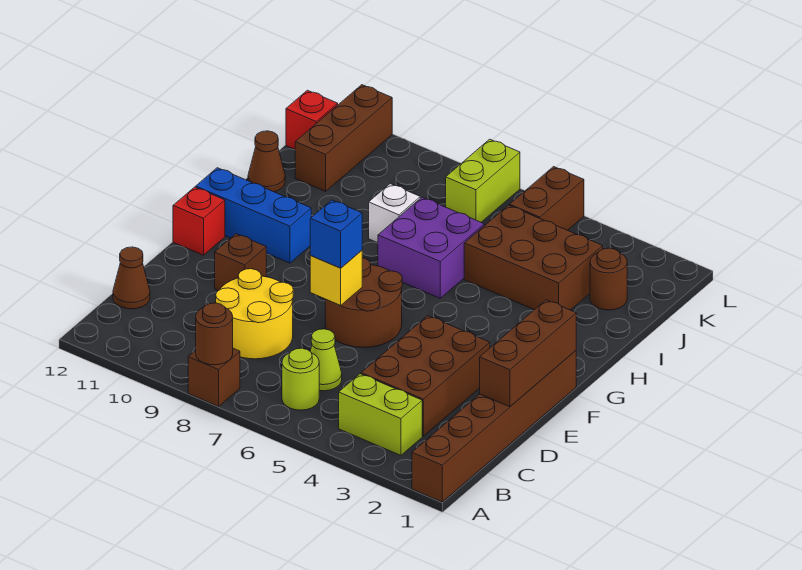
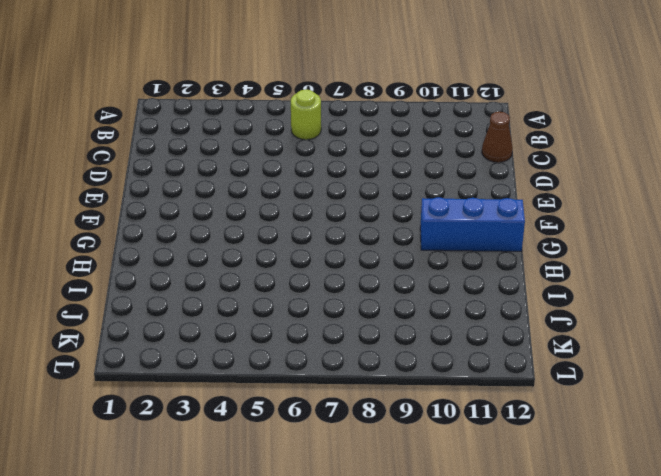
none -> brown 1x6 brick [412,351,576,502]
none -> brown 1x1 brick [188,348,240,406]
none -> lime 1x2 brick [339,374,422,455]

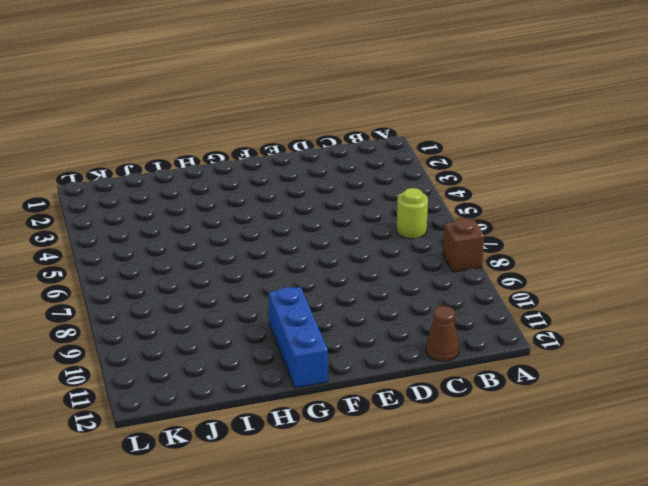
none -> brown 1x6 brick [412,351,576,502]
none -> lime 1x2 brick [339,374,422,455]
none -> brown 2x3 brick [361,316,490,436]

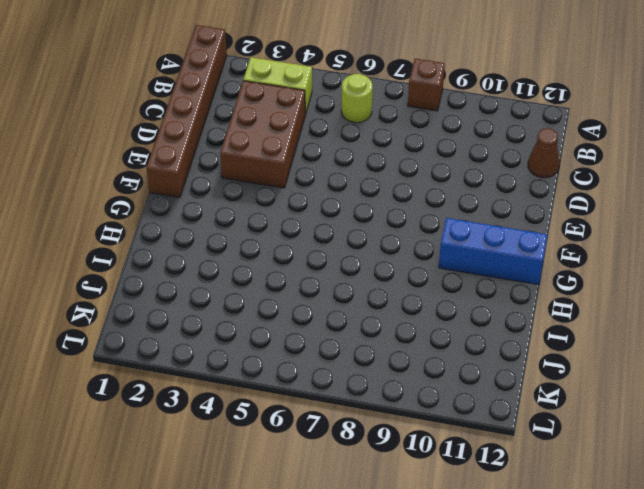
none -> lime 1x1 cone [310,329,342,391]
none -> yellow 2x2 round brick [216,269,293,359]
none -> brown 2x2 round brick [325,258,402,347]

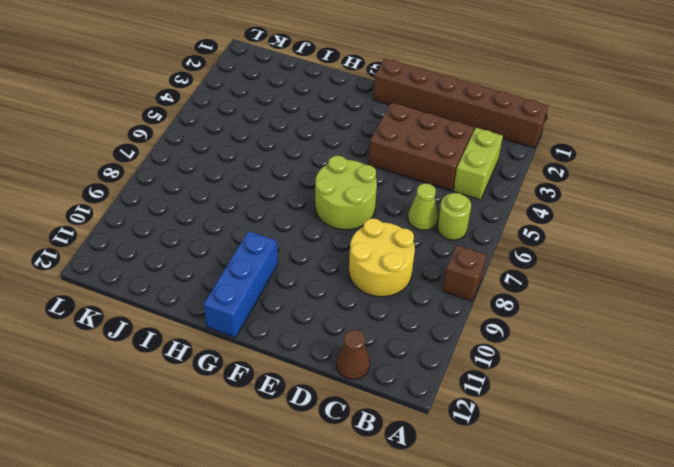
lime 2x2 round brick [315,156,377,230] -> brown 2x2 round brick [325,258,402,347]
none -> brown 1x1 brick [215,234,266,291]
none -> red 1x1 brick [173,187,225,255]
none -> purple 2x2 brick [378,197,484,298]

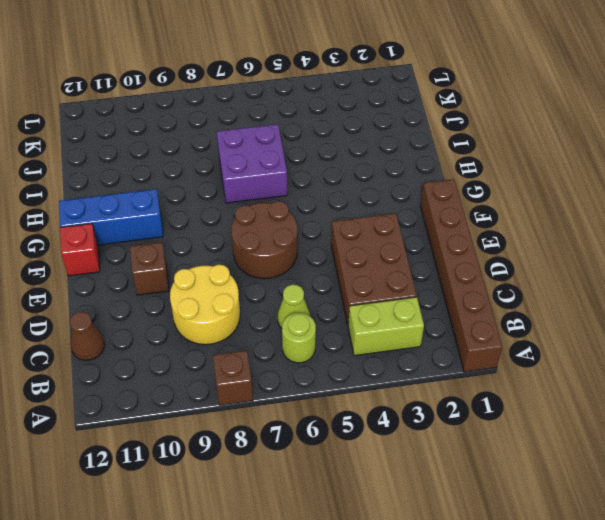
none -> brown 2x3 brick [464,205,603,310]
none -> white 1x1 brick [369,184,420,243]
none -> brown 1x1 cone [248,131,285,192]

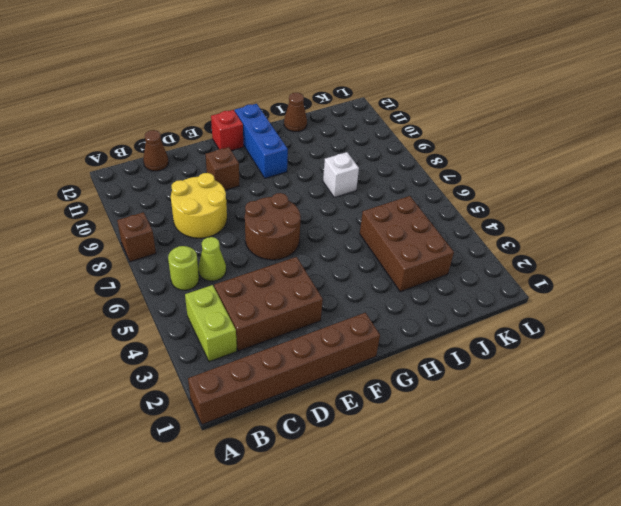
none -> purple 2x2 brick [378,197,484,298]
none -> brown 1x1 round brick [590,248,627,310]
none -> brown 1x3 brick [295,85,392,191]

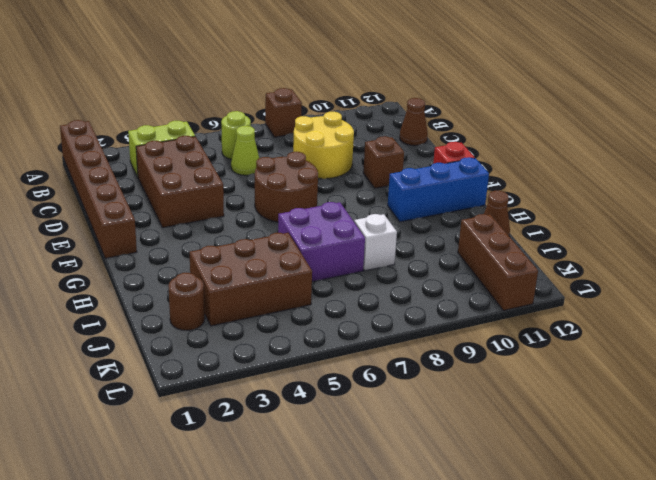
none -> brown 1x2 brick [510,167,584,230]
none -> lime 1x2 brick [446,139,520,222]
none -> red 1x1 brick [286,90,338,149]

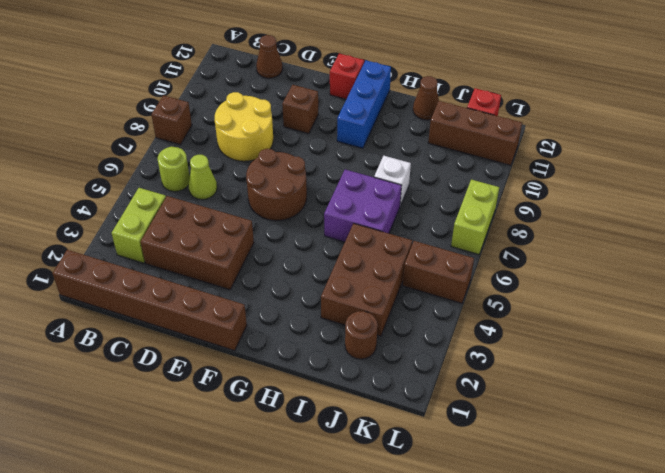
lime 1x2 brick [451,180,499,254] -> lime 1x2 brick turned to [446,139,520,222]
none -> brown 1x1 round brick [196,303,233,365]
none -> brown 1x3 brick [480,300,576,407]
none -> yellow 1x1 brick [310,250,362,306]

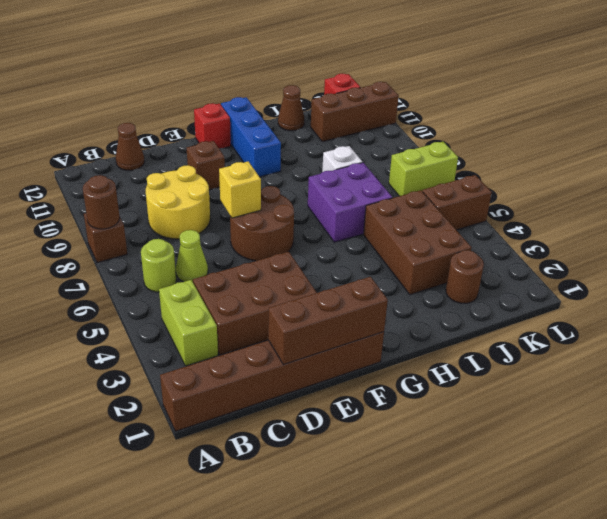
none -> blue 1x1 brick [310,200,362,268]

